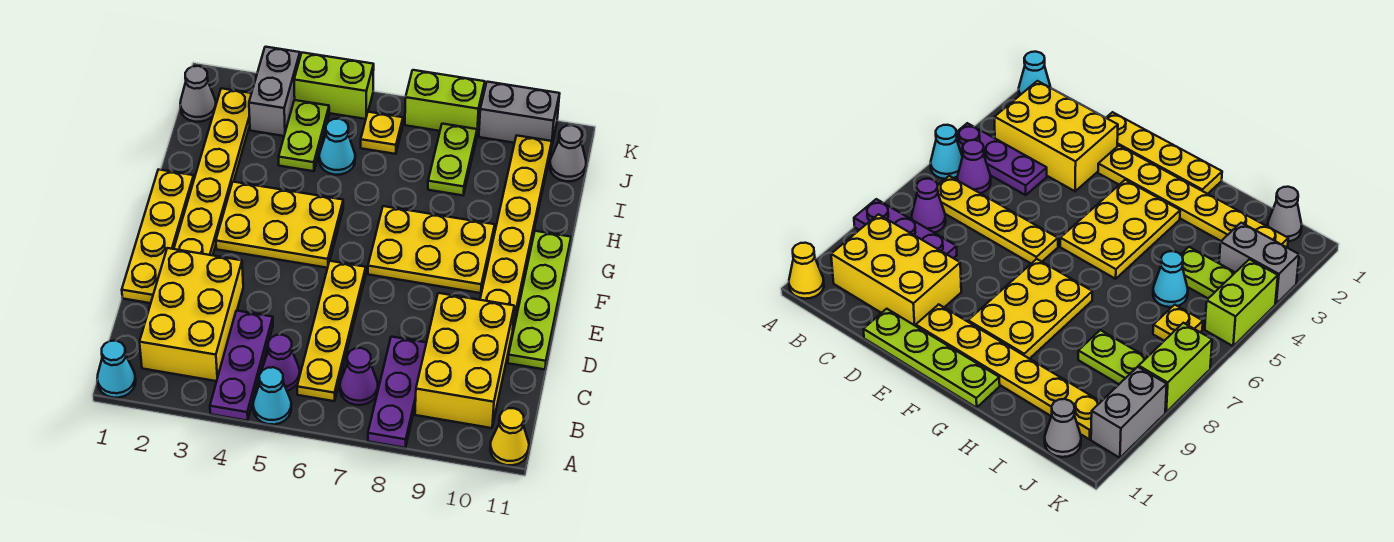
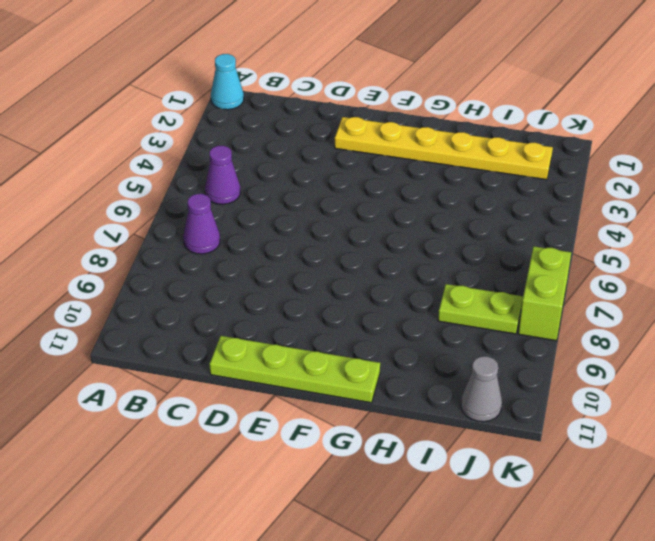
none -> purple 1x3 plate [210,311,273,421]
none -> cyan 1x1 cone [253,367,291,425]
none -> purple 1x3 plate [368,337,426,448]

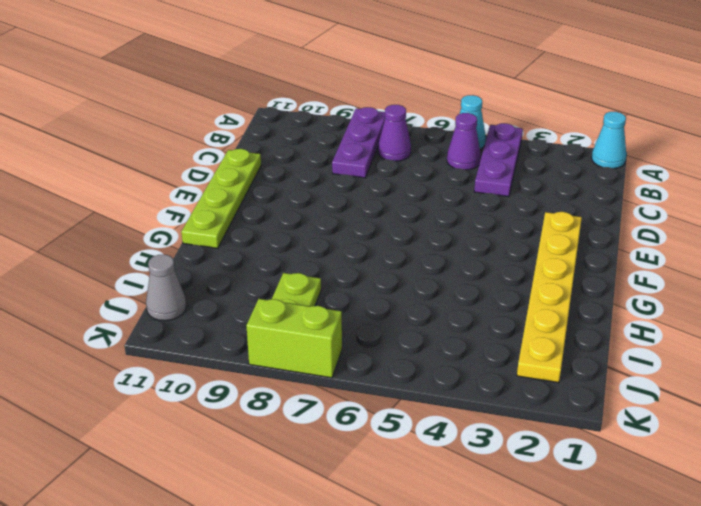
none -> yellow 1x1 cone [490,408,529,465]
none -> yellow 2x3 brick [140,248,243,381]
none -> yellow 1x4 plate [297,261,366,401]

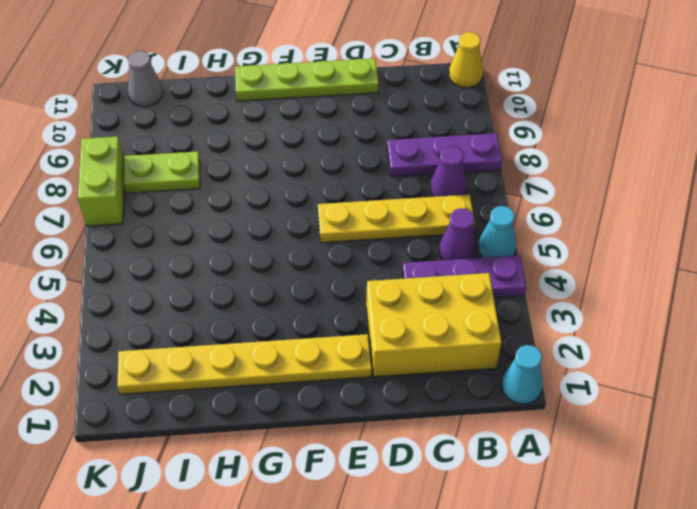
none -> yellow 2x3 brick [415,293,514,428]
none -> yellow 1x4 plate [122,170,194,303]
none -> yellow 1x6 plate [480,135,552,328]

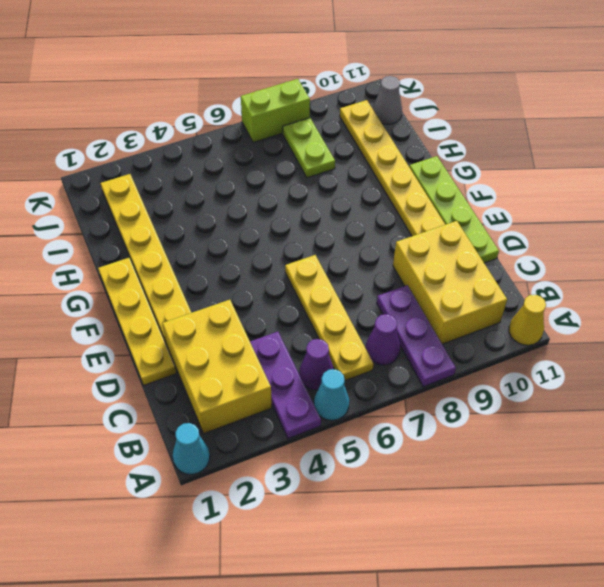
none -> yellow 2x3 plate [216,182,343,268]
none -> yellow 2x3 plate [368,206,495,293]
none -> lime 1x2 plate [279,100,329,171]

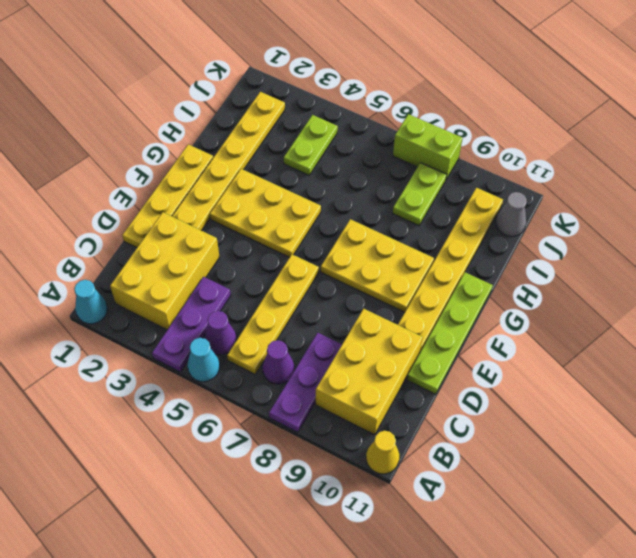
none -> cyan 1x1 cone [319,119,355,175]
none -> grey 1x1 cone [180,66,216,122]
none -> grey 1x2 brick [249,47,300,136]

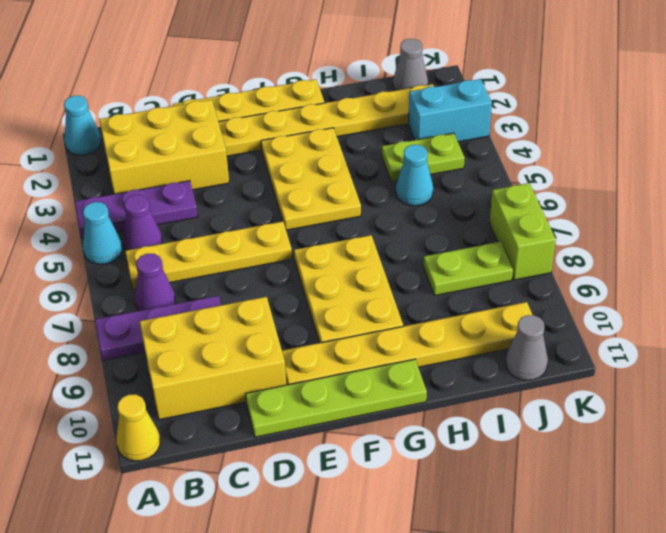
cyan 1x2 brick [408,79,492,142] -> grey 1x2 brick [249,47,300,136]
none -> yellow 1x1 plate [361,112,403,154]
none -> lime 1x2 brick [294,53,374,119]
none -> grey 1x2 brick [479,82,560,147]

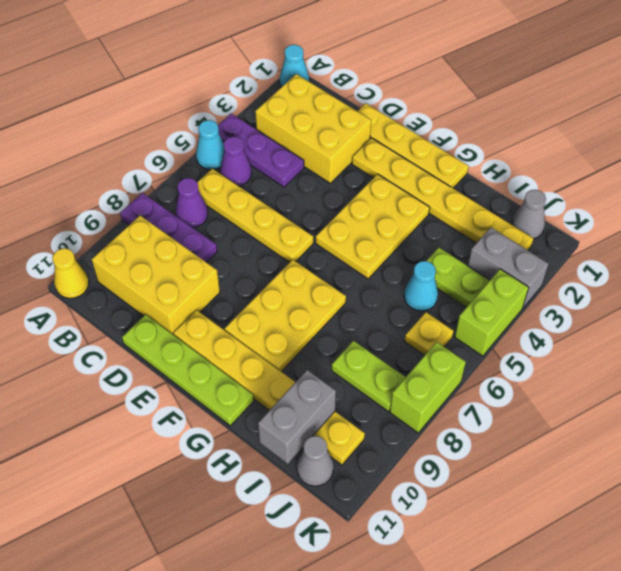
grey 1x2 brick [258,370,336,464] -> grey 1x2 brick moved to [479,82,560,147]

